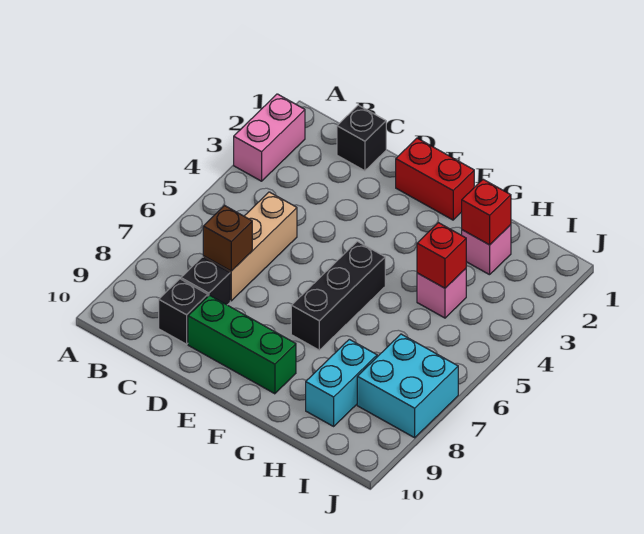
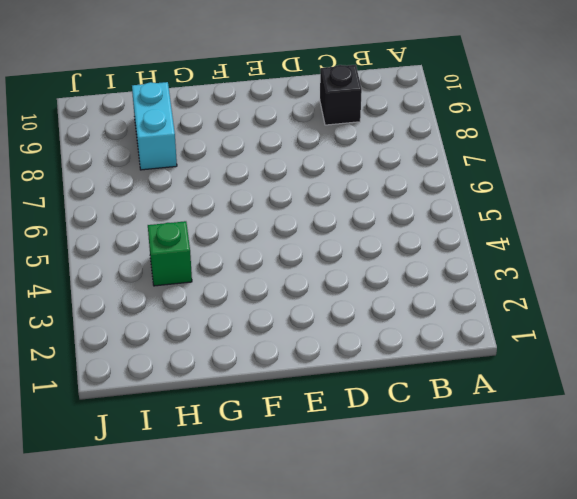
green 1x1 brick [148,221,192,286] -> pink 1x1 brick [417,269,466,318]
none -> pink 1x2 brick [234,94,305,181]
none -> black 1x1 brick [337,105,386,171]
none -> tan 1x3 brick [203,192,297,301]

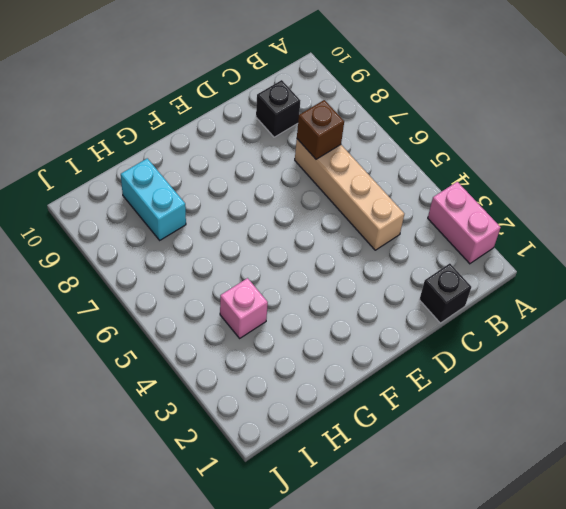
tan 1x4 brick [295,139,404,250] -> tan 1x3 brick [203,192,297,301]
none -> black 1x1 brick [181,257,230,305]
none -> green 1x3 brick [188,295,296,394]
none -> red 1x2 brick [396,138,474,220]

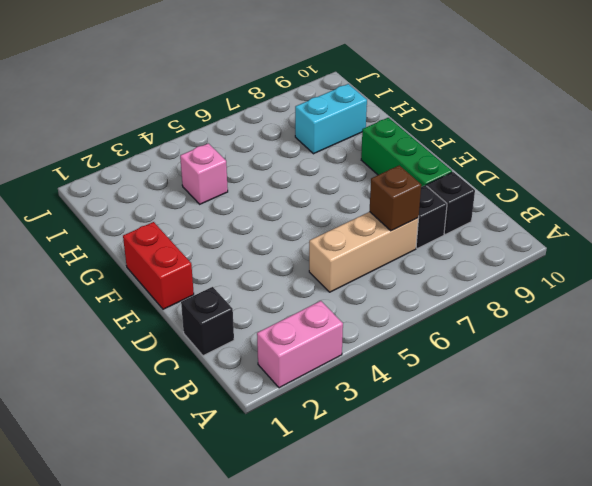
none -> black 1x3 brick [291,241,385,350]
none -> pink 1x1 brick [462,225,511,275]
none -> cyan 2x2 brick [357,334,458,438]

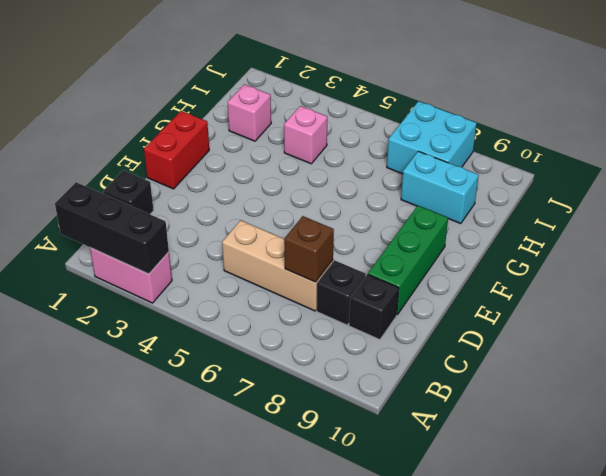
black 1x3 brick [55,182,169,274] -> black 1x3 brick moved to [291,241,385,350]
none -> red 1x1 brick [462,179,511,245]
none -> red 1x1 brick [417,223,466,288]

